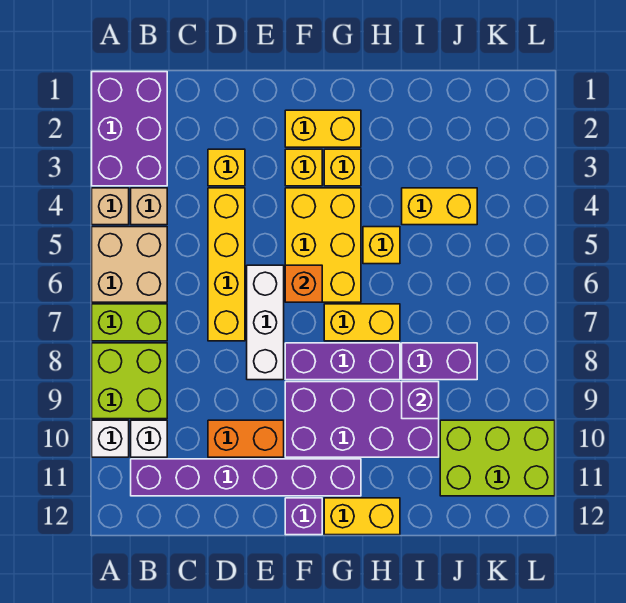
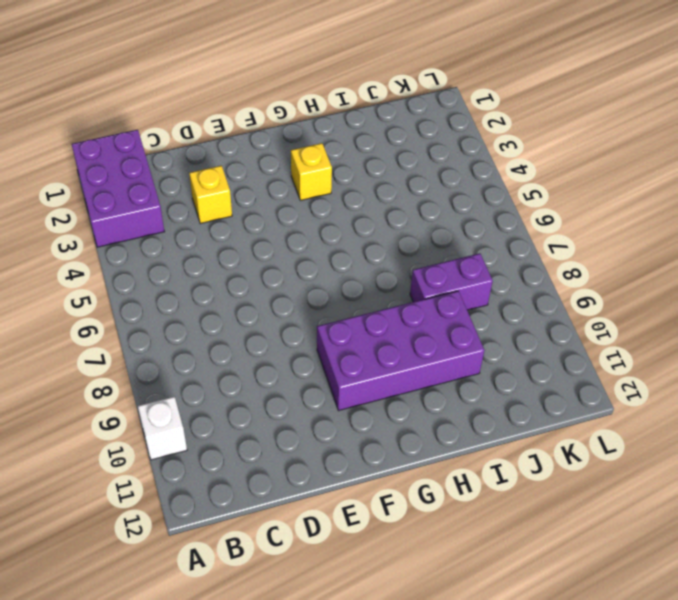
none -> tan 1x1 brick [92,188,129,225]
none -> tan 2x2 brick [92,227,167,302]
none -> lime 1x2 brick [92,304,167,341]

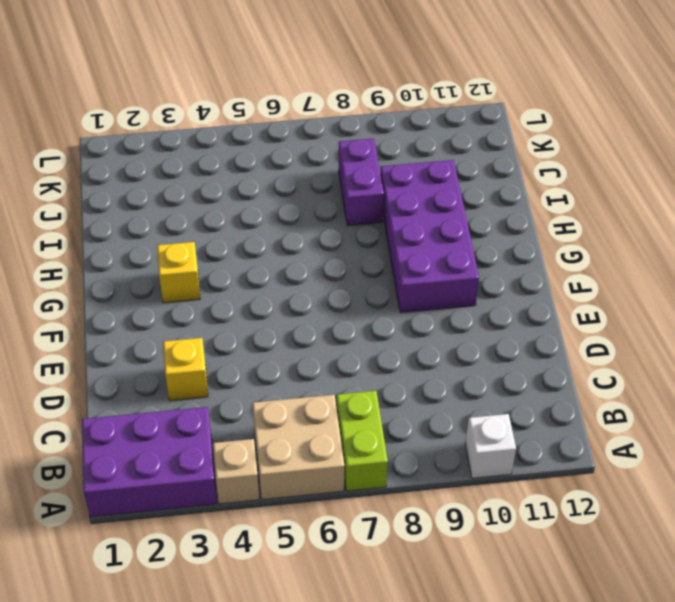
none -> lime 2x2 brick [92,343,167,419]
none -> tan 1x1 brick [131,188,167,225]
none -> white 1x1 brick [131,420,167,457]

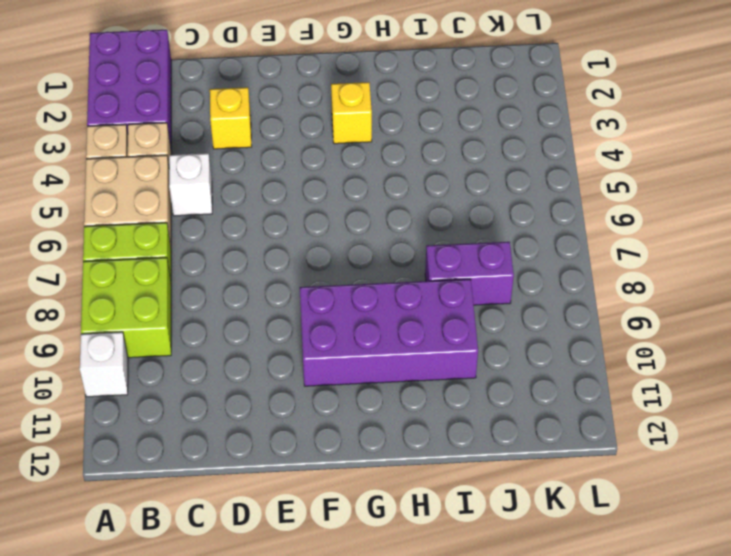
white 1x1 brick [169,153,212,216] -> white 1x1 brick moved to [131,420,167,457]
none -> purple 1x6 brick [131,459,361,496]
none -> yellow 1x4 brick [208,188,245,341]
none -> orange 1x2 brick [208,420,284,457]

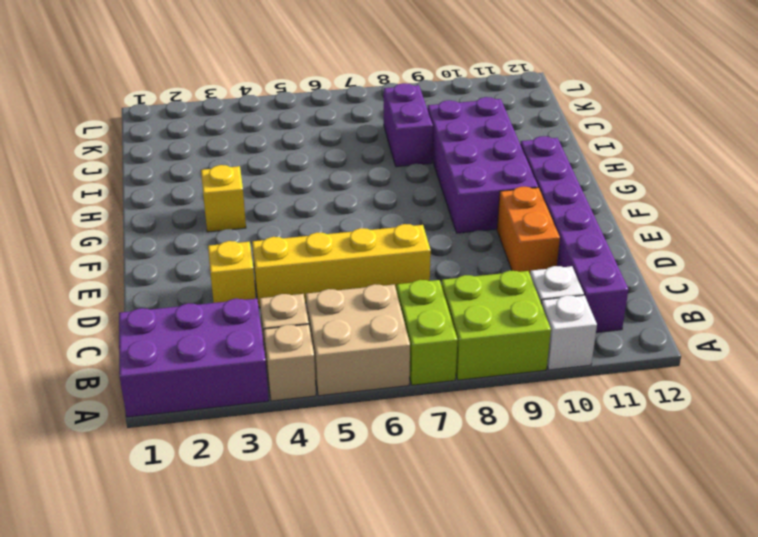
none -> white 1x3 brick [247,265,284,380]
none -> yellow 1x2 brick [285,110,361,147]
none -> yellow 1x1 brick [285,149,322,186]

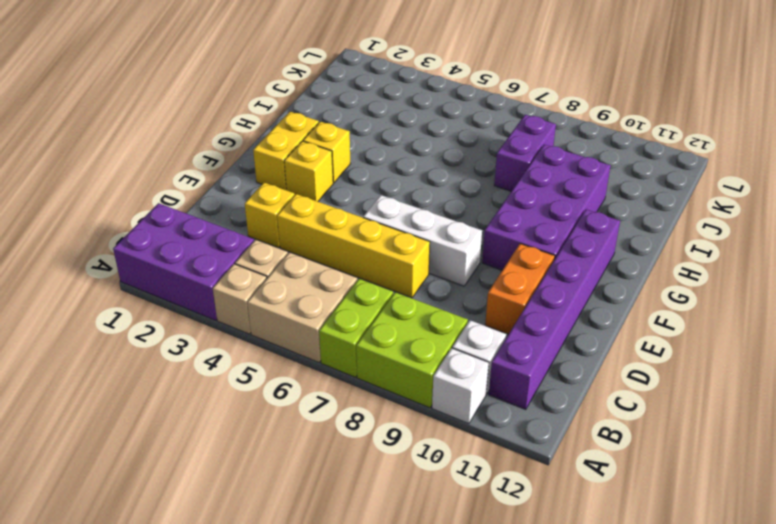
none -> yellow 2x3 brick [285,188,361,302]
none -> purple 1x3 brick [285,343,400,380]
none -> purple 1x1 brick [285,498,322,535]

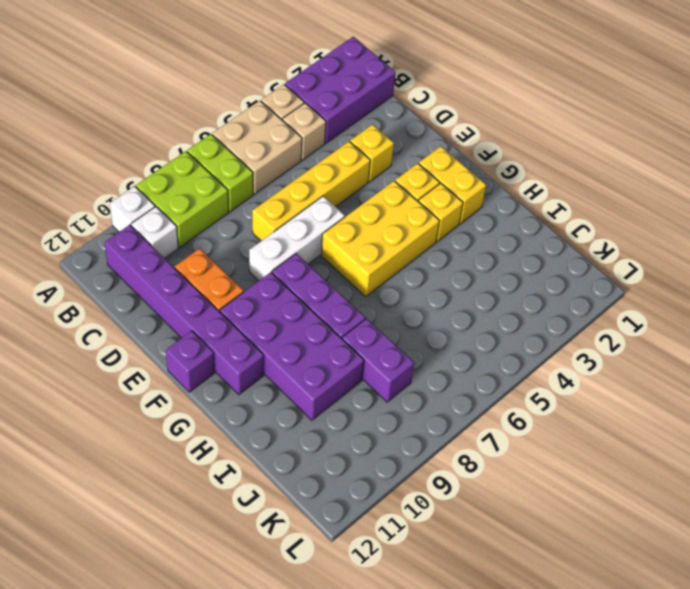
none -> yellow 1x2 brick [324,304,400,341]
none -> yellow 1x2 brick [324,498,400,535]
none -> yellow 1x1 brick [363,227,400,264]

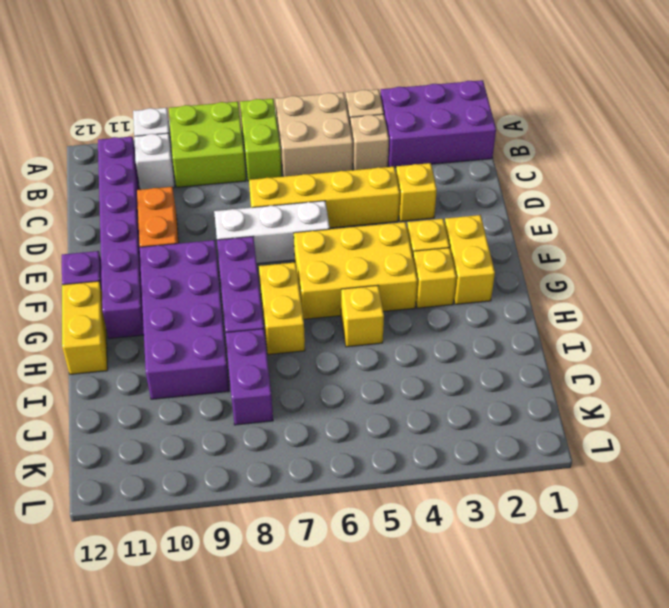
none -> yellow 1x2 brick [402,188,477,225]
none -> lime 2x3 brick [440,420,555,496]
none -> orange 1x1 brick [285,265,322,302]

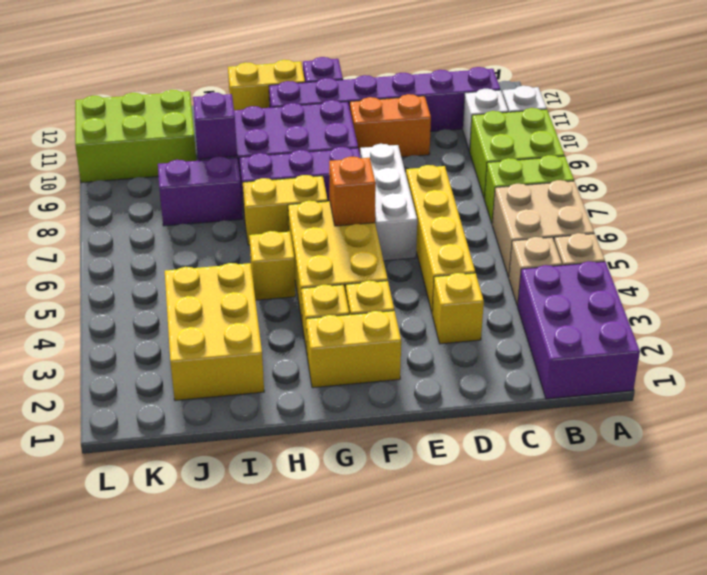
yellow 2x3 brick [165,263,264,401] -> yellow 1x2 brick [402,188,477,225]

